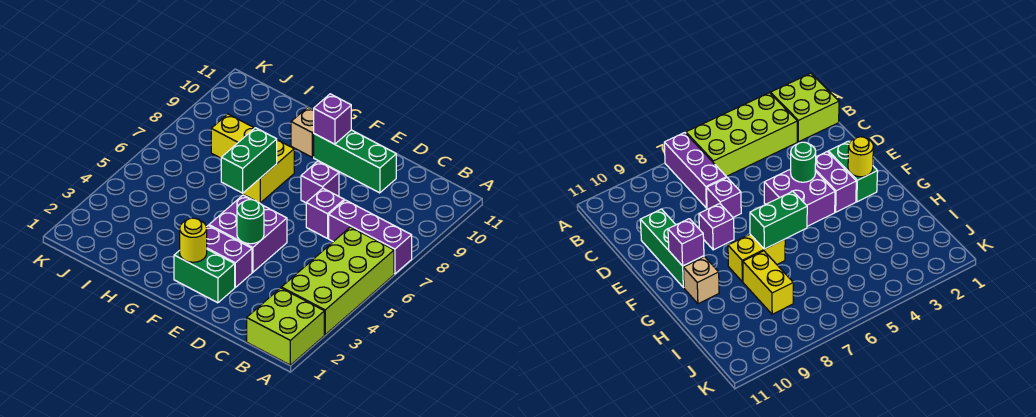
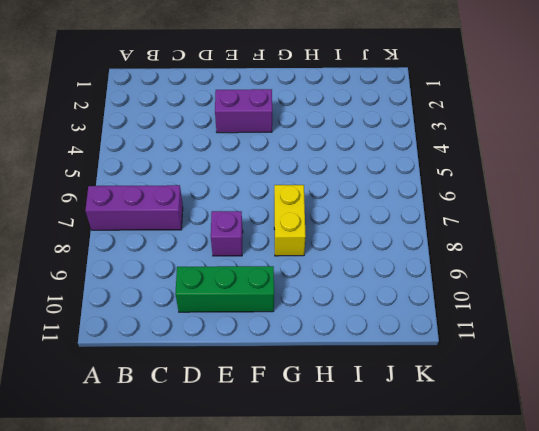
none -> lime 2x2 brick [247,288,324,365]
none -> lime 2x4 brick [281,227,394,335]
none -> purple 1x1 brick [306,188,344,238]

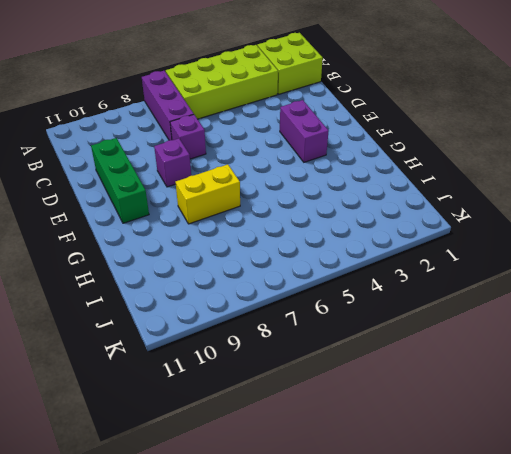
none -> green 1x2 brick [174,249,235,303]
none -> purple 2x2 brick [209,195,287,272]
none -> tan 1x1 brick [291,107,314,157]

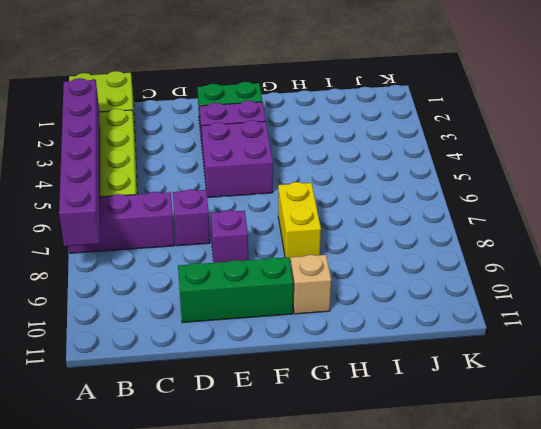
purple 1x6 brick [59,78,100,246] -> none
none -> yellow 1x2 brick [211,114,254,158]
none -> green 1x1 round brick [237,200,264,244]
none -> yellow 1x1 round brick [180,218,207,262]

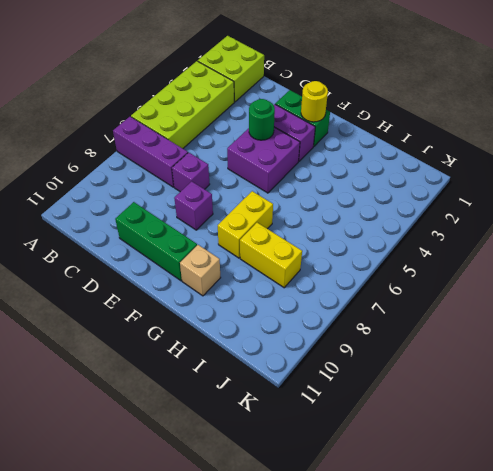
none -> purple 1x1 brick [314,94,351,144]
none -> green 1x2 brick [221,128,277,193]

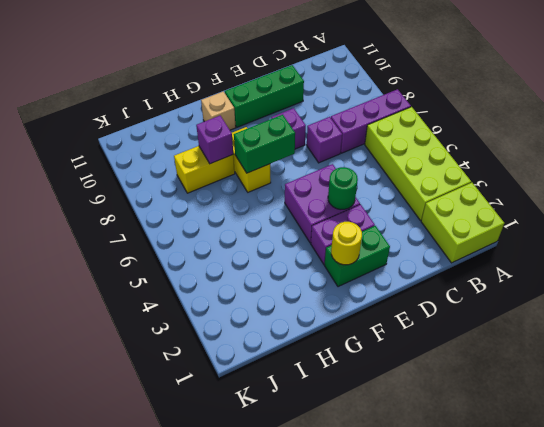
green 1x2 brick [234,115,295,173] -> green 1x2 brick turned to [221,128,277,193]
purple 1x1 brick [196,116,233,164] -> purple 1x1 brick moved to [314,94,351,144]

